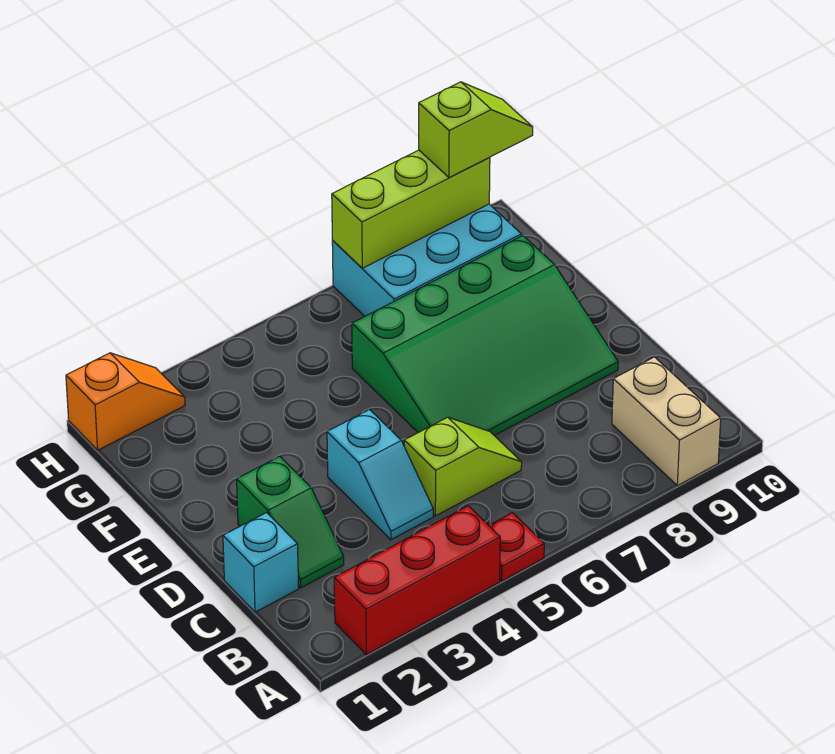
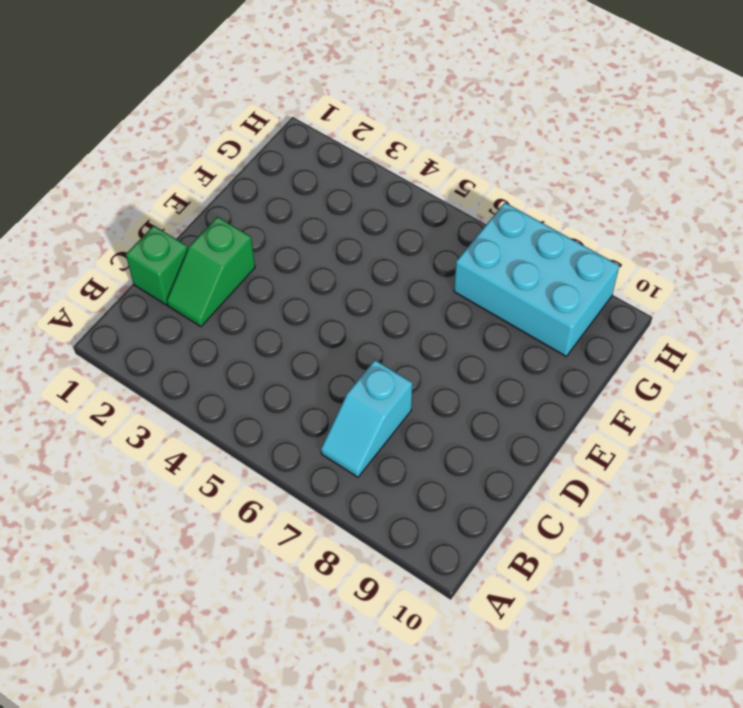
cyan 1x2 slope [321,360,412,477] -> cyan 1x2 slope moved to [327,410,433,540]
green 1x1 brick [126,226,188,305] -> cyan 1x1 brick [223,513,299,612]
none -> red 1x3 brick [334,506,500,655]
none -> red 1x1 plate [489,513,544,581]
none -> tan 1x2 brick [612,357,721,486]

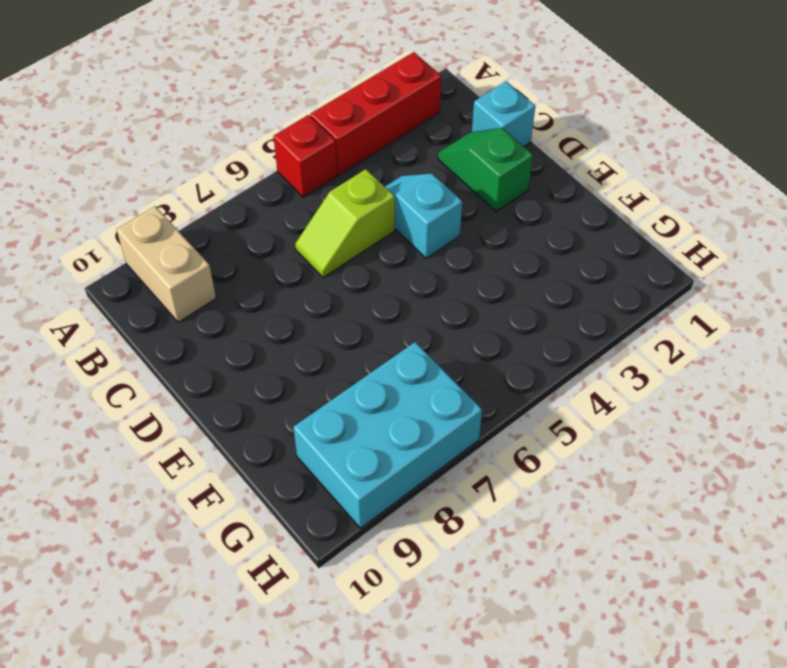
red 1x1 brick [273,115,337,197] -> red 1x1 plate [489,513,544,581]
none -> green 3x4 slope [352,236,618,435]
none -> orange 1x2 slope [66,353,185,450]
none -> lime 1x3 brick [332,150,490,268]

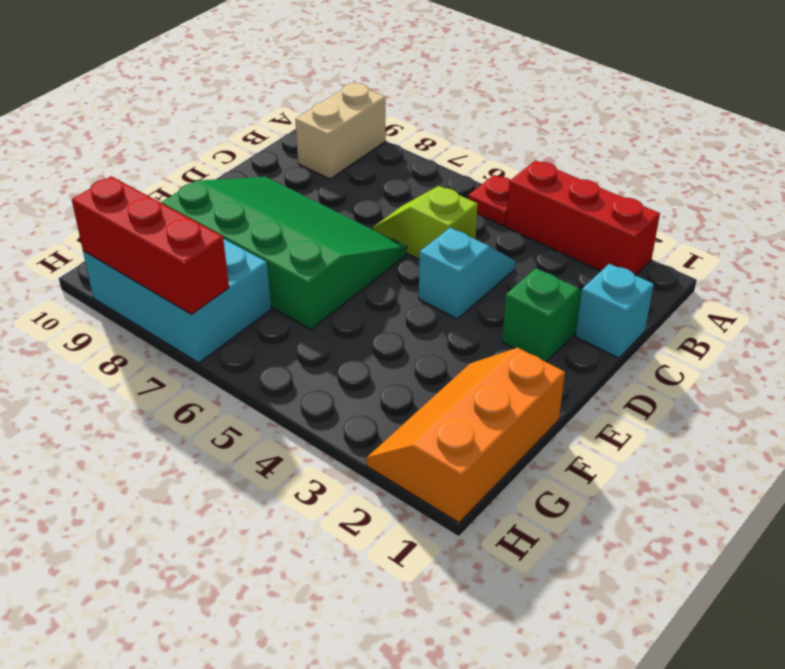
orange 2x3 slope [366,348,565,523] -> orange 1x2 slope [66,353,185,450]
red 1x3 brick [72,176,229,314] -> lime 1x3 brick [332,150,490,268]
none -> lime 1x2 slope [419,82,533,178]

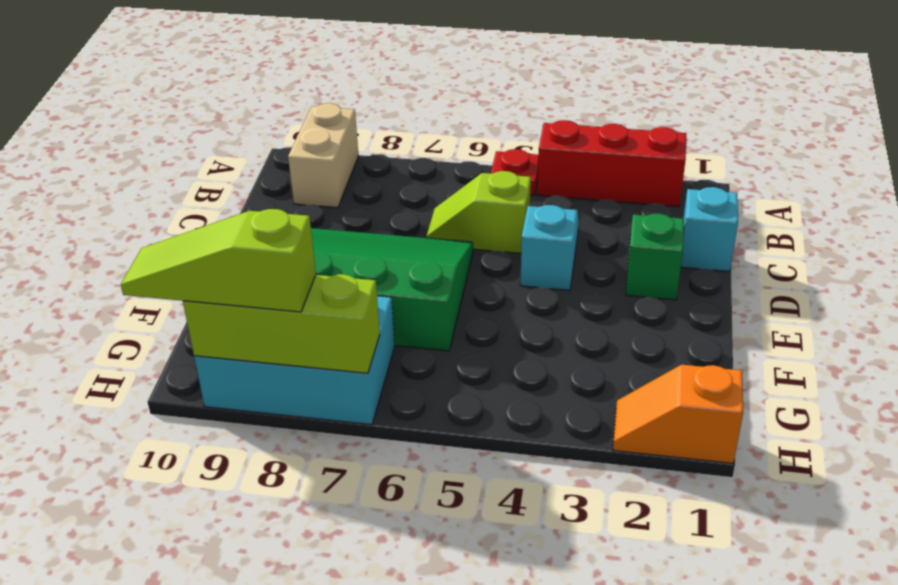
lime 1x3 slope [121,209,316,312] -> lime 1x2 slope [419,82,533,178]

